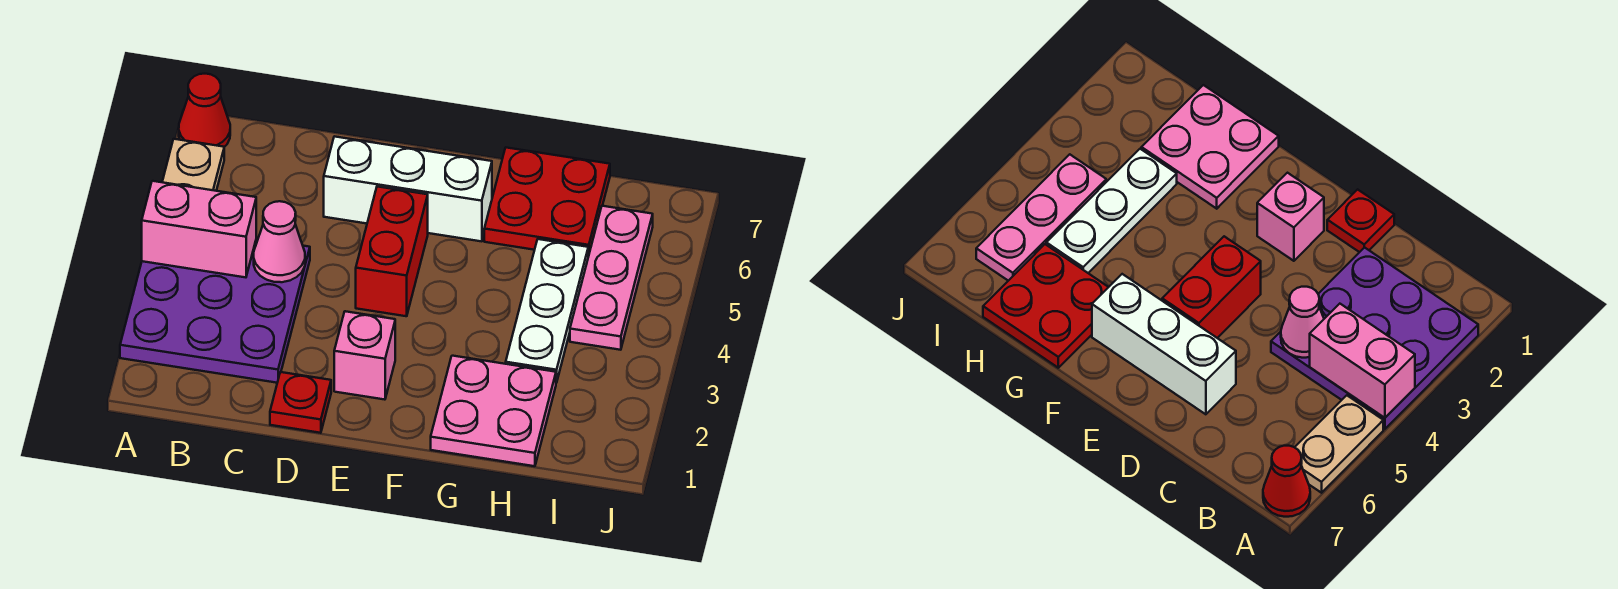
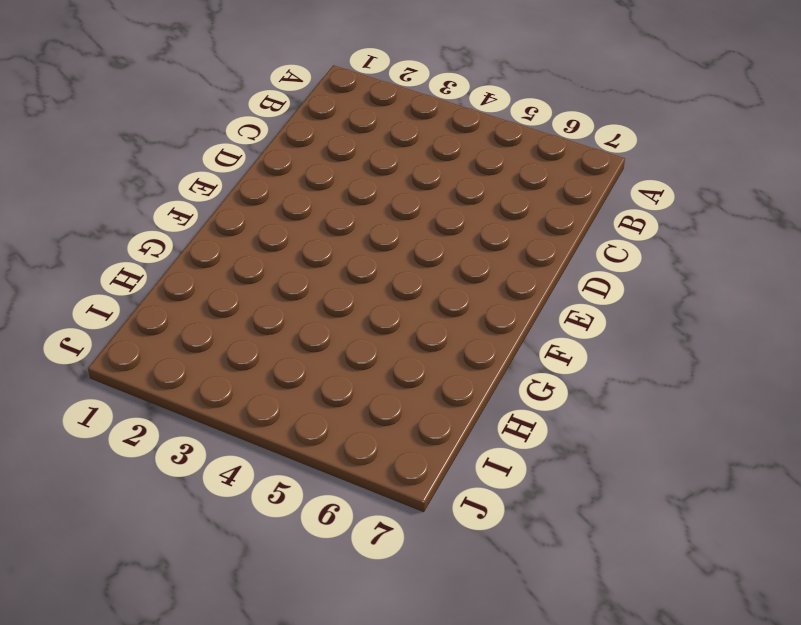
none -> purple 3x3 plate [120,238,310,383]
none -> tan 1x2 plate [162,139,224,191]
none -> red 1x1 cone [179,74,230,147]

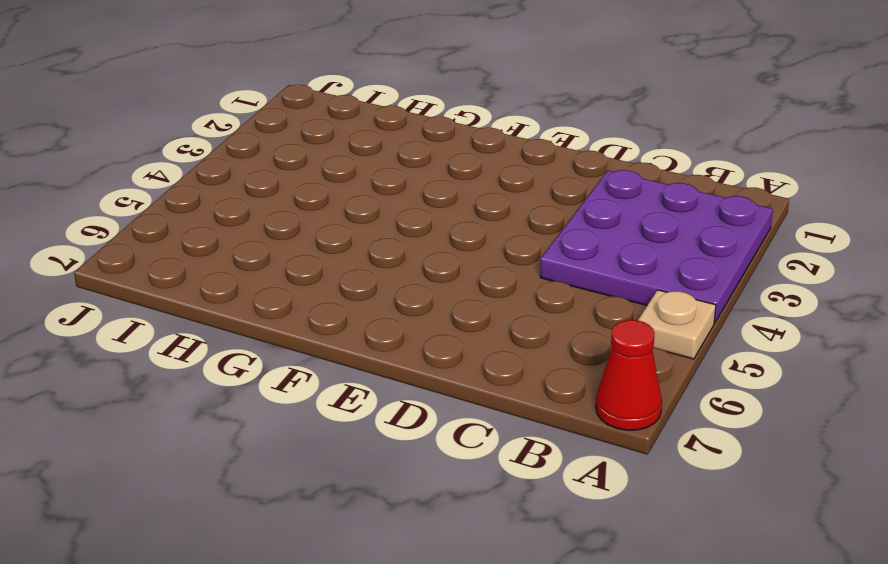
tan 1x1 plate [638,290,716,359] -> tan 1x2 plate [162,139,224,191]
none -> red 1x1 plate [270,372,331,433]
none -> white 1x3 brick [324,136,492,241]
none -> pink 1x1 brick [334,311,395,400]

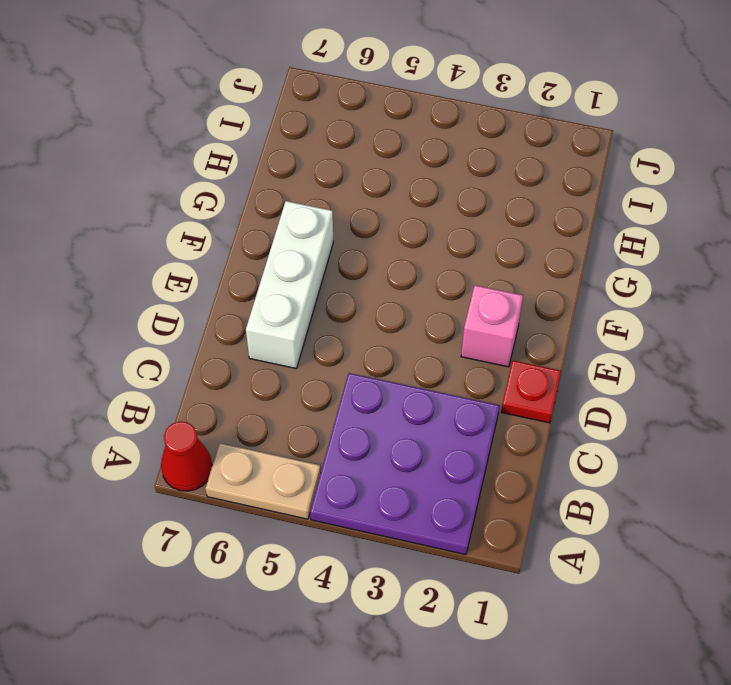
none -> red 1x2 brick [356,187,428,316]
none -> pink 2x2 plate [431,356,556,466]
none -> red 2x2 plate [484,148,610,257]

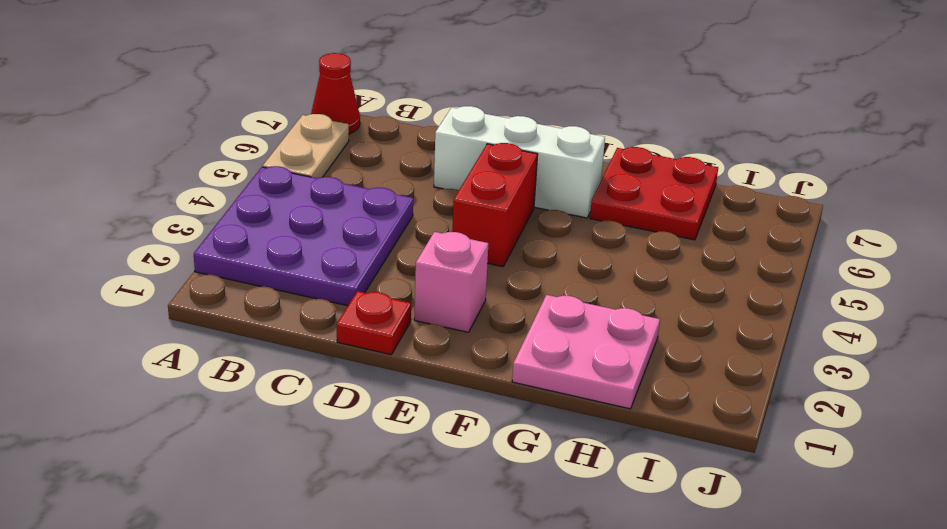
none -> white 1x3 plate [506,239,588,383]
none -> pink 1x3 plate [570,206,653,350]
none -> pink 1x2 brick [142,181,256,277]

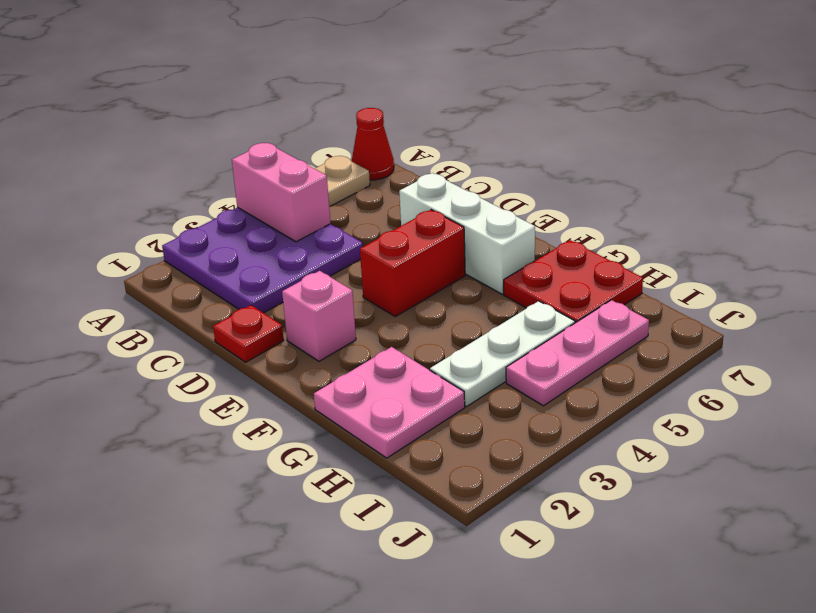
none -> pink 1x1 cone [254,201,305,282]

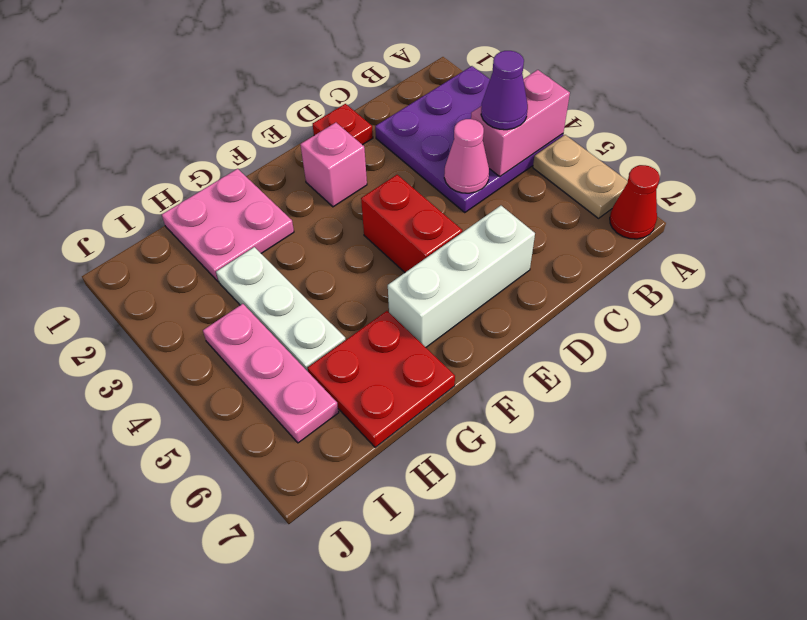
purple 1x1 cone [481,51,528,130] -> none

